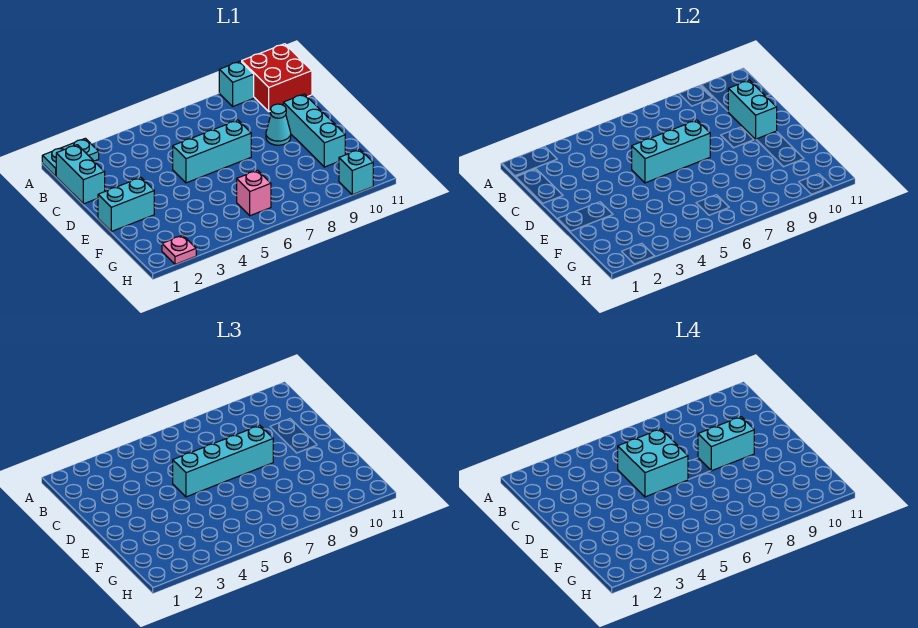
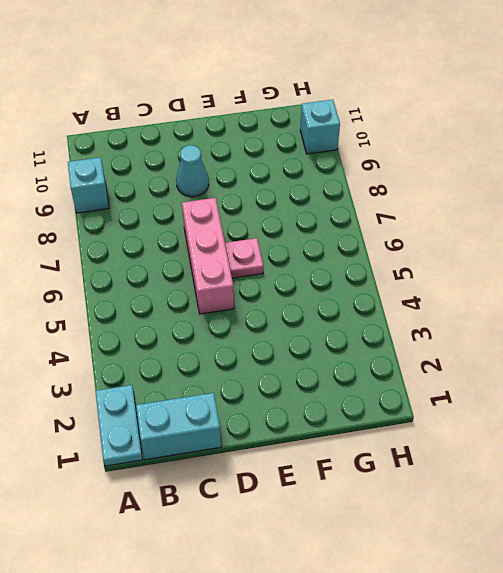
pink 1x3 brick [182,198,234,314] -> cyan 1x3 brick [173,120,251,183]
pink 1x1 plate [225,238,263,278] -> pink 1x1 plate moved to [162,235,196,264]
none -> red 2x2 brick [242,44,312,112]
none -> cyan 1x3 brick [283,94,345,167]
none -> cyan 1x2 brick [98,178,154,232]

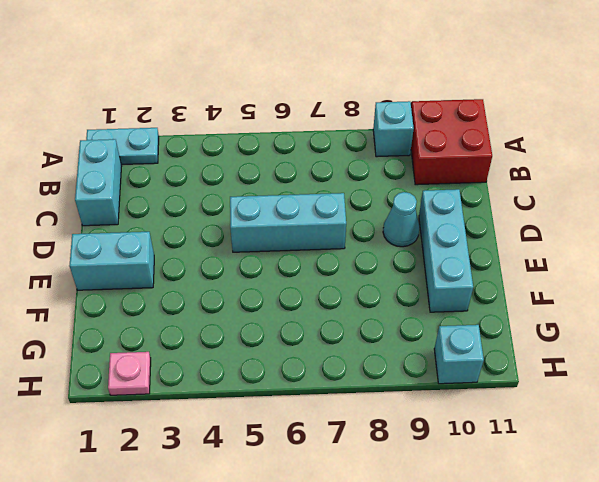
none -> pink 1x1 brick [237,170,271,216]
none -> cyan 1x2 brick [728,80,777,139]
none -> cyan 1x3 brick [632,120,710,183]

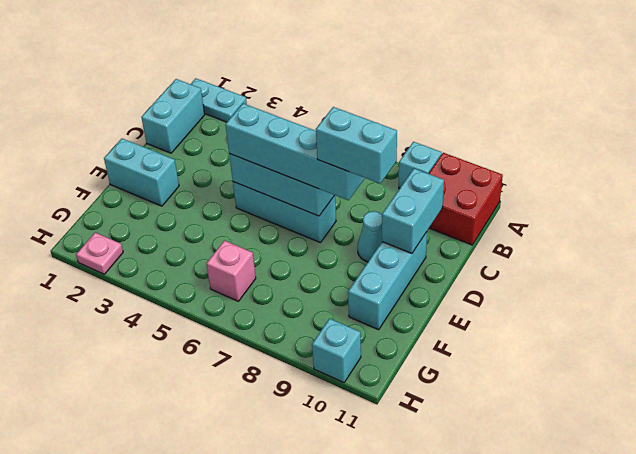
none -> cyan 2x2 brick [618,429,688,497]

